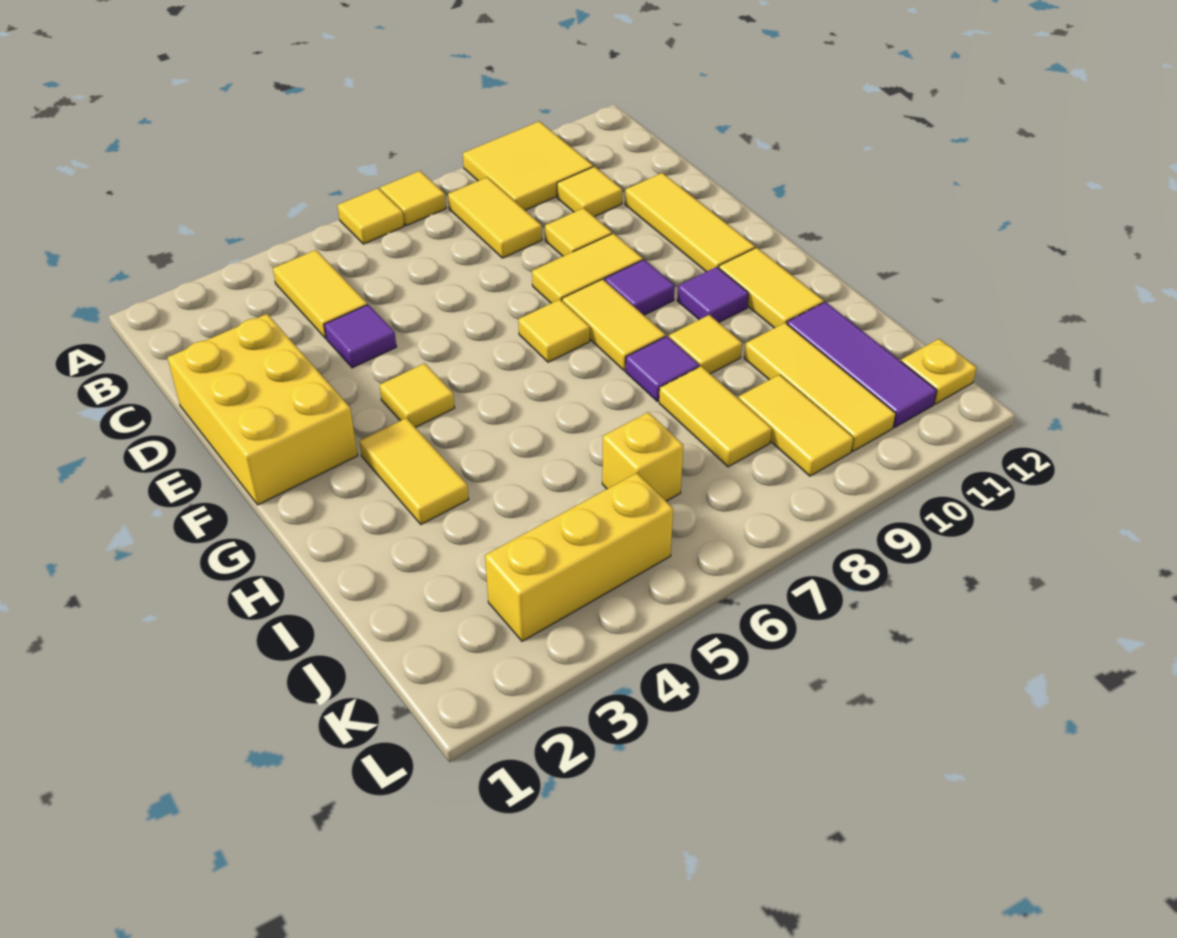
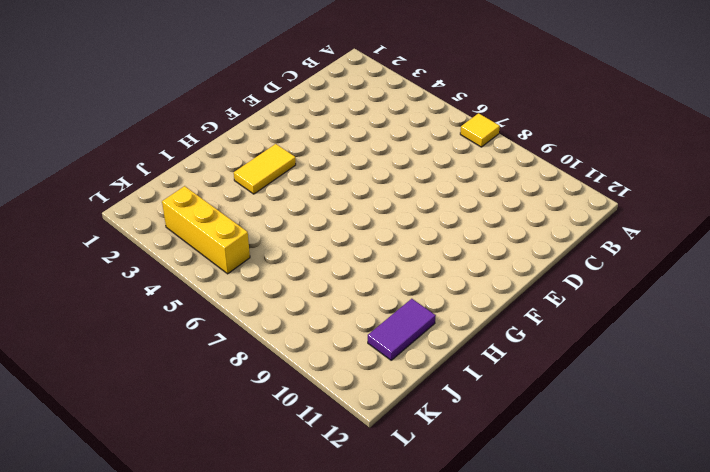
purple 1x2 tile [368,299,436,360] -> purple 1x3 tile [787,302,937,427]
none -> yellow 1x1 tile [337,188,404,244]
none -> yellow 2x2 tile [463,121,593,210]
none -> yellow 1x2 tile [273,250,367,338]

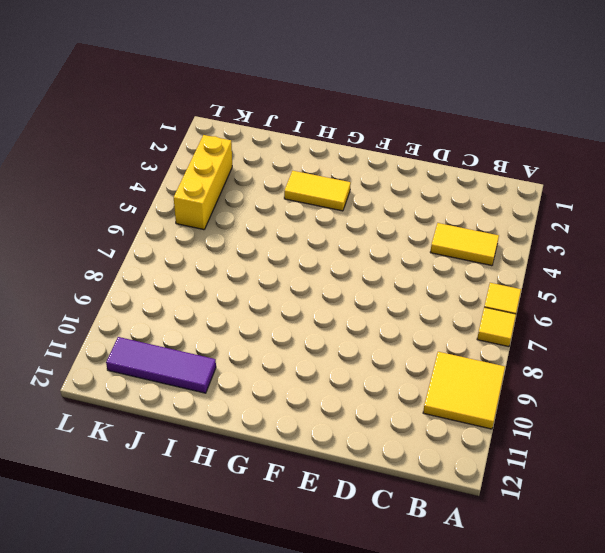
none -> yellow 1x2 tile [448,177,542,258]
none -> yellow 1x1 tile [557,167,622,217]
none -> yellow 2x3 brick [167,314,358,505]

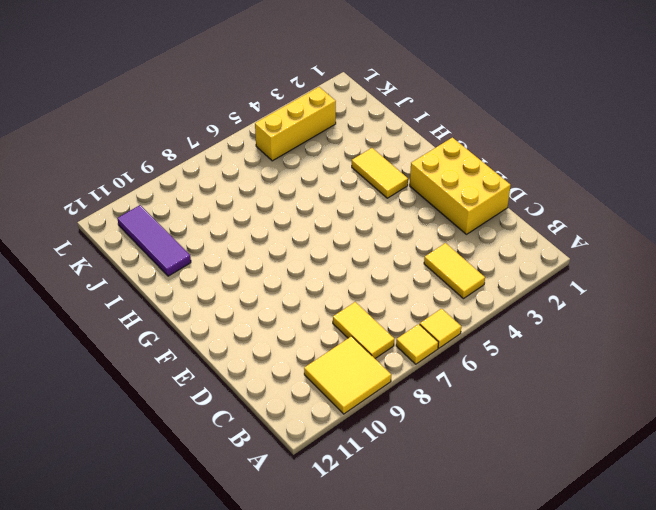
none -> yellow 1x1 tile [557,167,622,217]
none -> purple 1x1 tile [324,305,396,368]
none -> yellow 1x1 tile [545,208,612,256]

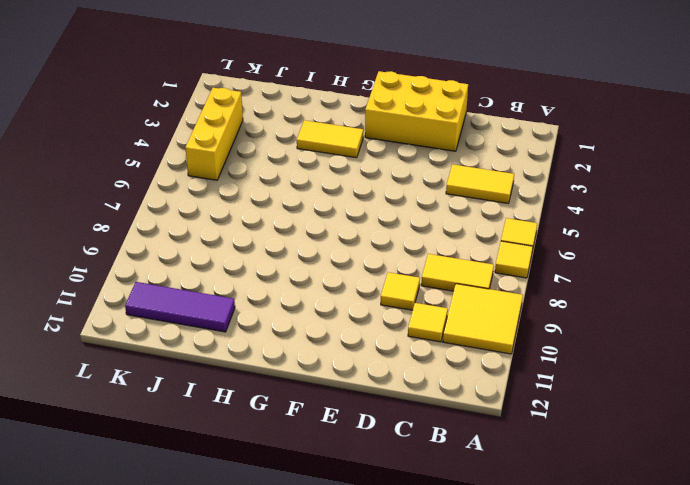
none -> purple 1x1 tile [324,305,396,368]
none -> yellow 1x3 tile [625,173,755,272]
none -> yellow 1x2 tile [532,233,643,303]

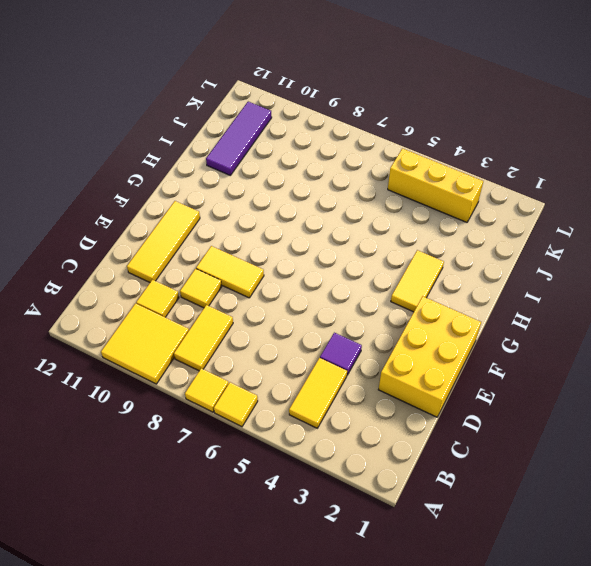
none -> yellow 1x1 tile [379,363,454,428]
none -> yellow 1x1 tile [518,299,590,362]
none -> yellow 1x2 tile [562,279,665,370]

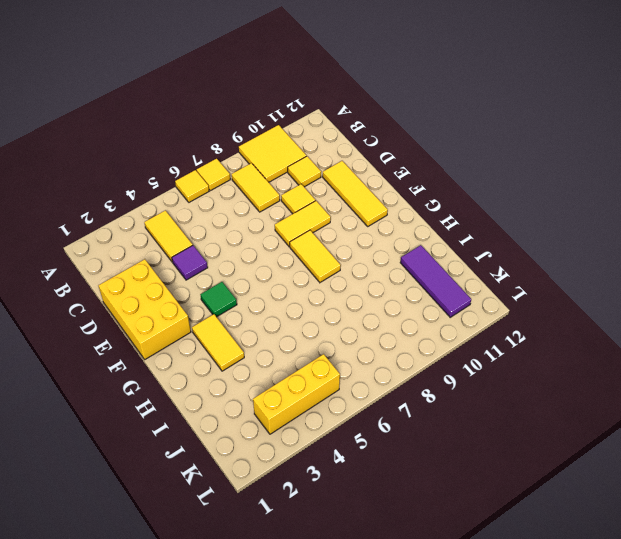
green 1x1 tile [200,282,237,317] -> yellow 1x1 tile [379,363,454,428]
none -> yellow 1x1 tile [518,299,590,362]
none -> purple 1x1 tile [605,260,675,315]
none -> purple 1x1 tile [677,267,749,322]

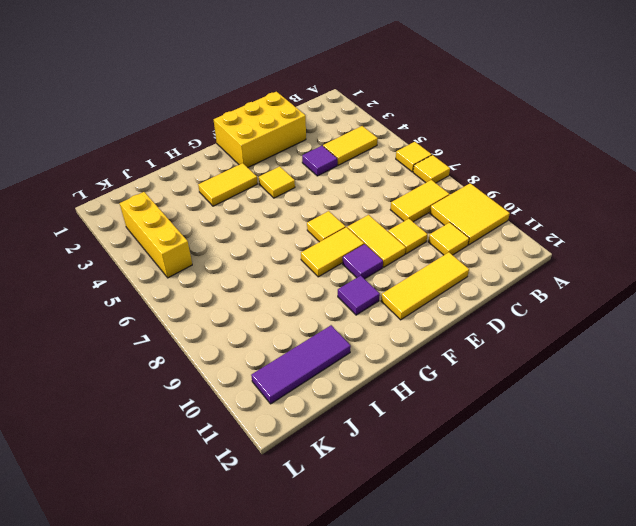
none -> yellow 1x2 tile [719,248,824,328]
none -> purple 1x1 tile [625,336,699,401]
none -> yellow 1x1 tile [669,315,742,374]

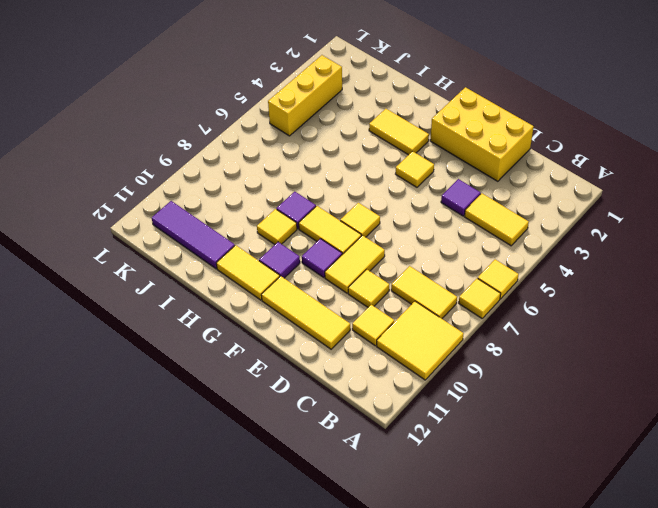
none -> yellow 1x2 tile [659,366,772,467]
none -> yellow 1x3 tile [744,323,896,451]
none -> yellow 1x1 brick [602,412,684,501]

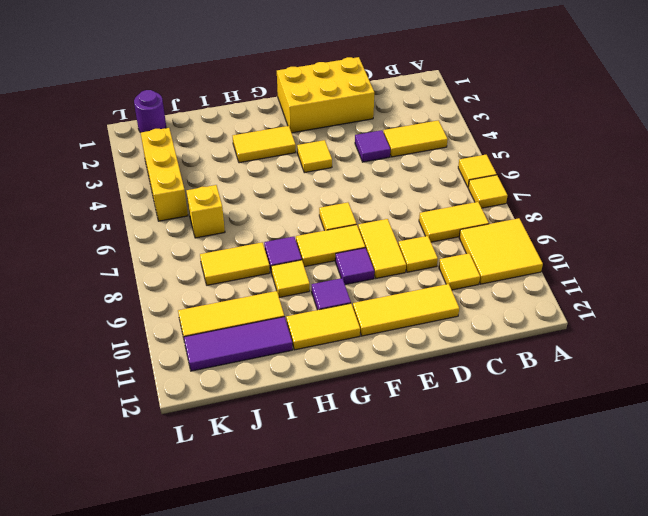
purple 1x1 round brick [134,90,166,133] -> none
none -> yellow 1x2 tile [739,375,853,476]
none -> yellow 1x1 plate [901,339,977,404]

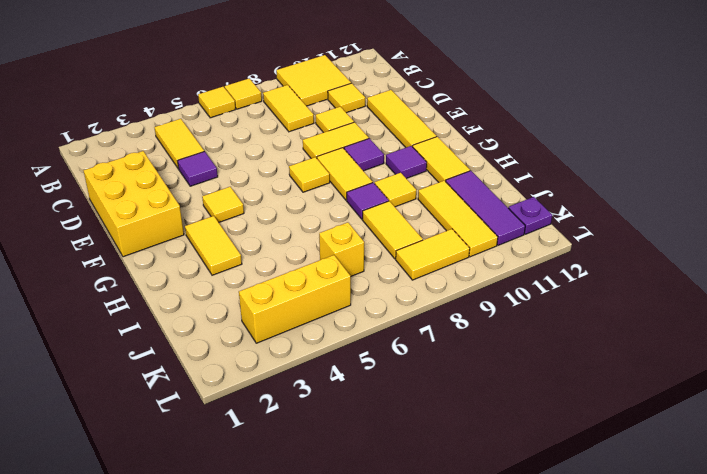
yellow 1x2 tile [396,229,470,280] -> yellow 1x2 tile turned to [739,375,853,476]
purple 1x1 plate [508,197,552,234] -> yellow 1x1 plate [901,339,977,404]

